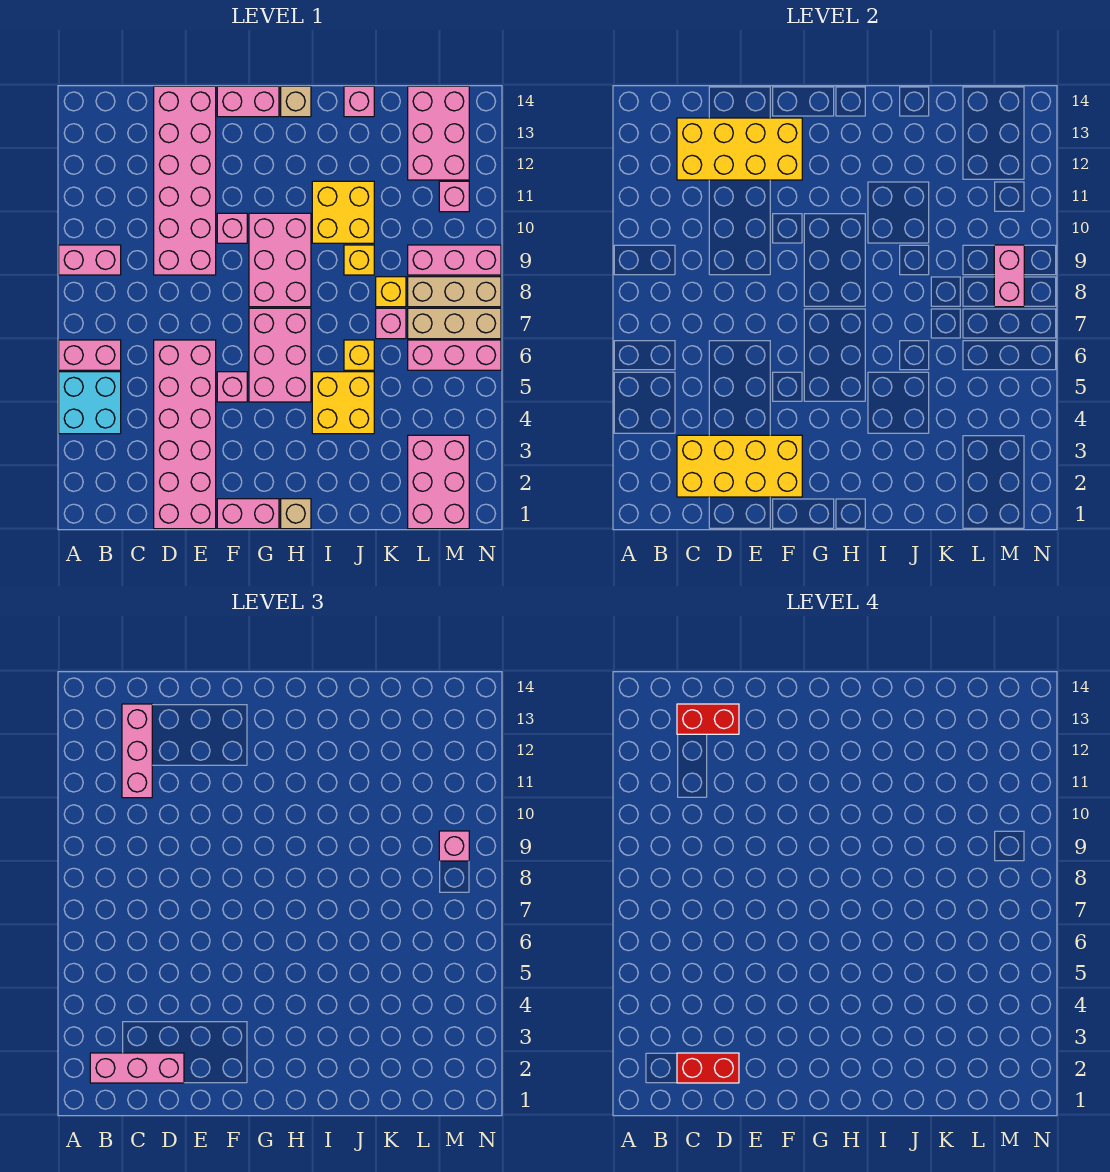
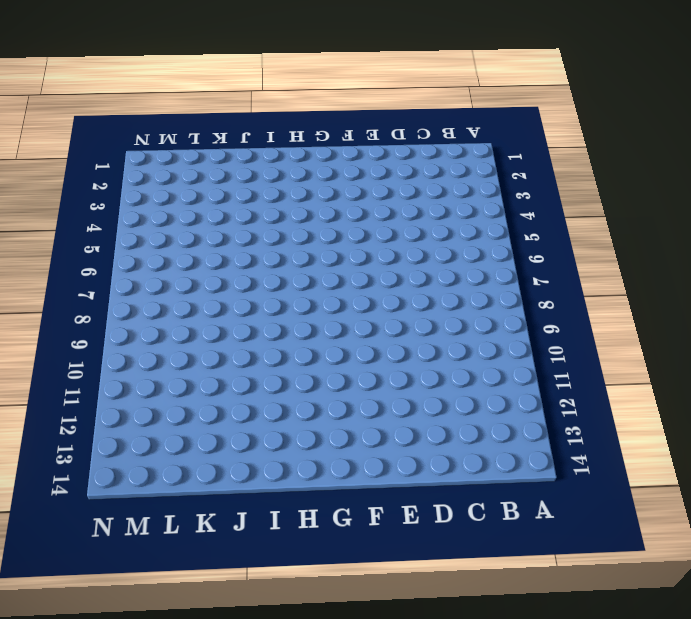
none -> cyan 2x2 brick [59,372,121,434]
none -> pink 1x2 brick [59,340,121,370]
none -> pink 1x2 brick [59,245,121,275]
none -> pink 2x6 brick [154,340,216,529]

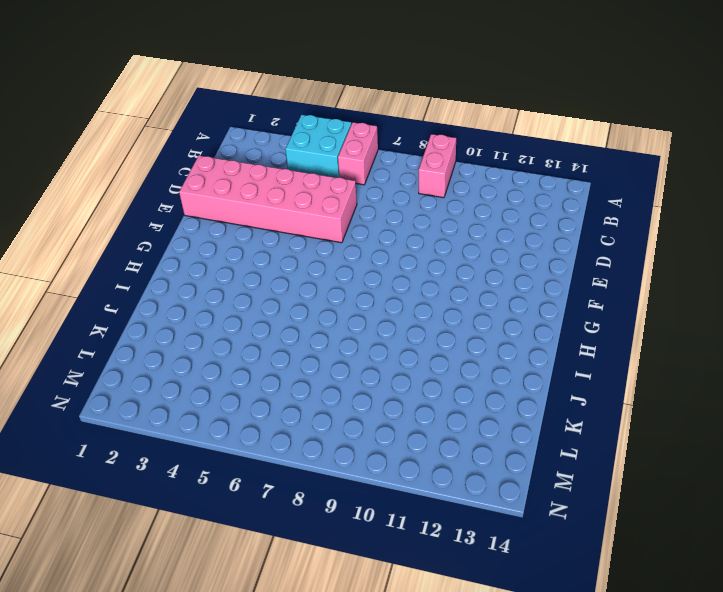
none -> pink 2x6 brick [154,86,216,275]
none -> pink 1x2 brick [217,499,279,529]
none -> pink 1x1 brick [217,372,247,402]
none -> pink 1x1 brick [217,213,247,243]

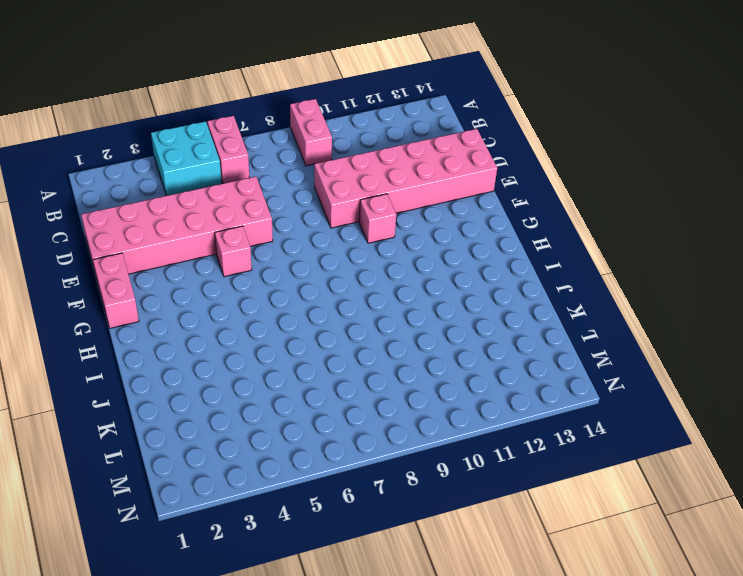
none -> pink 1x2 brick [217,86,279,117]
none -> pink 2x3 brick [249,308,311,402]
none -> pink 2x3 brick [249,213,311,307]
none -> tan 1x1 brick [281,499,311,529]

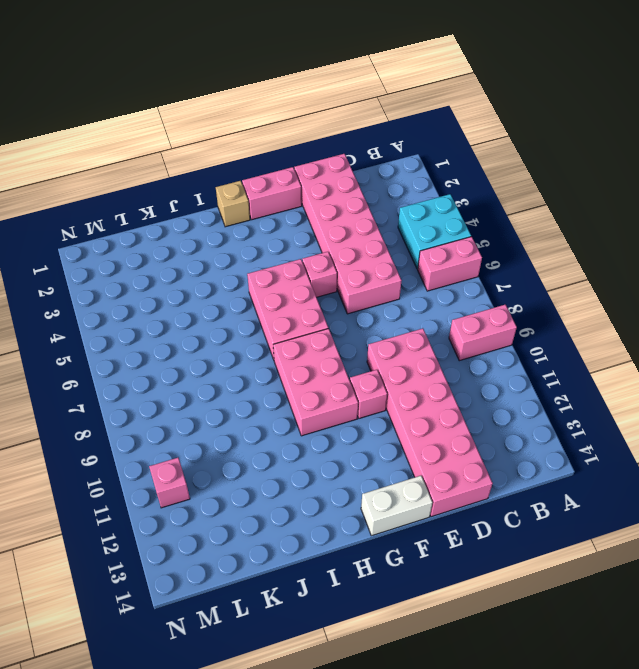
white 1x2 brick [361,476,432,536] -> pink 1x2 brick [217,86,279,117]
none -> tan 1x1 brick [281,86,311,117]
none -> yellow 2x2 brick [312,372,374,434]
none -> yellow 2x2 brick [312,181,374,243]
none -> yellow 1x1 brick [344,340,374,370]

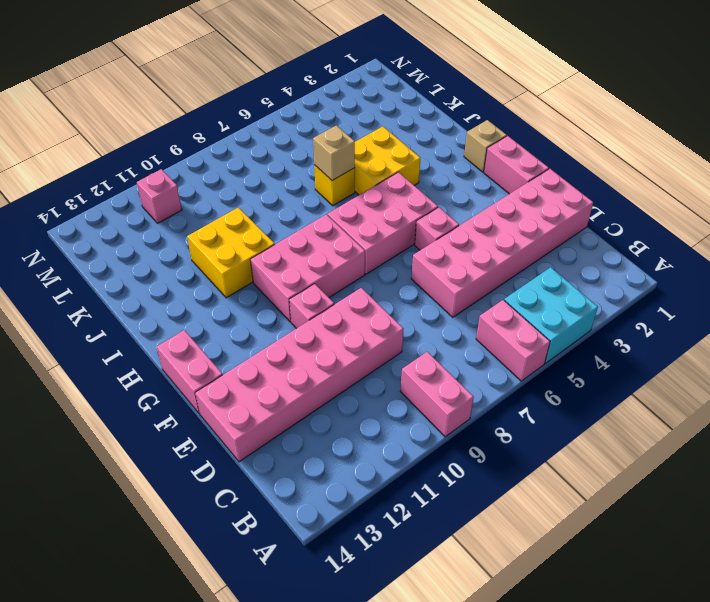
tan 1x1 brick [313,125,355,181] -> tan 1x1 brick moved to [281,86,311,117]
none -> yellow 1x1 brick [344,245,374,275]
none -> pink 1x1 brick [344,86,374,117]
none -> pink 1x1 brick [376,308,406,339]
none -> yellow 1x1 brick [376,277,406,307]

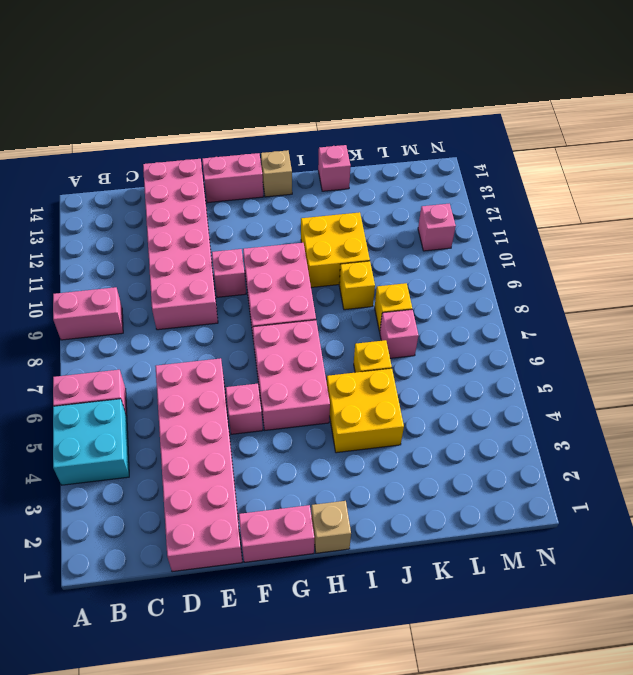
none -> pink 2x3 brick [408,435,469,529]
none -> pink 1x3 brick [408,340,501,370]
none -> tan 1x3 brick [408,308,501,339]
none -> tan 1x3 brick [408,277,501,307]

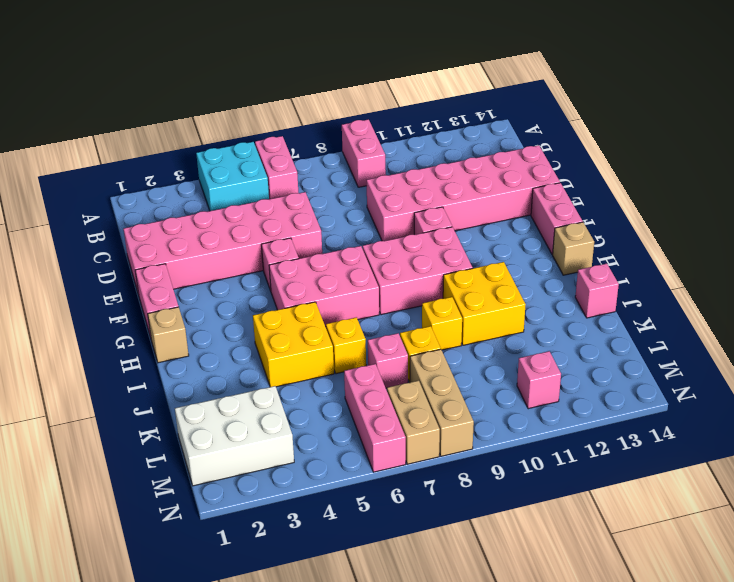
white 2x3 brick [175,386,294,486] -> pink 2x3 brick [408,435,469,529]
tan 1x2 brick [387,380,440,464] -> tan 1x3 brick [408,308,501,339]
none -> pink 1x3 brick [408,245,501,275]
none -> pink 2x3 brick [408,86,469,180]
none -> yellow 2x4 brick [677,435,802,497]
none -> yellow 2x4 brick [677,118,802,180]

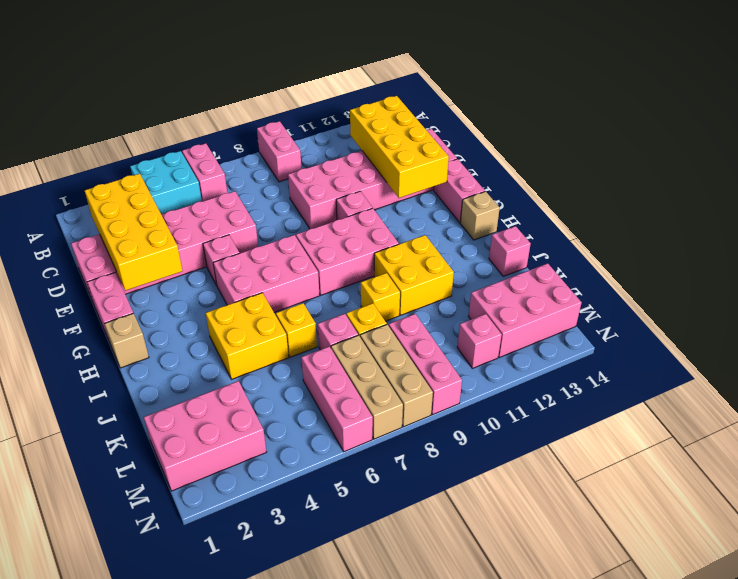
none -> pink 1x2 brick [994,245,1024,307]
none -> pink 1x3 brick [90,1053,184,1083]
none -> pink 1x3 brick [122,704,152,798]
none -> pink 1x1 brick [439,831,469,861]

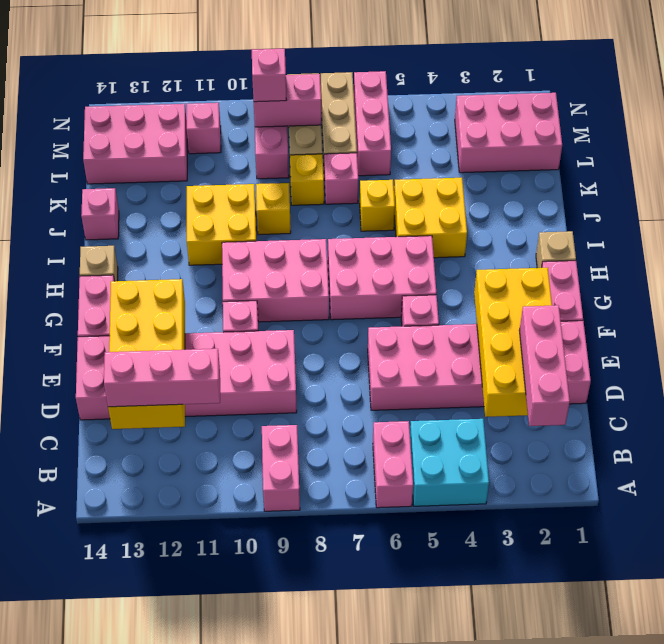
none -> red 1x2 brick [677,1053,739,1083]
none -> red 1x2 brick [677,704,739,734]

